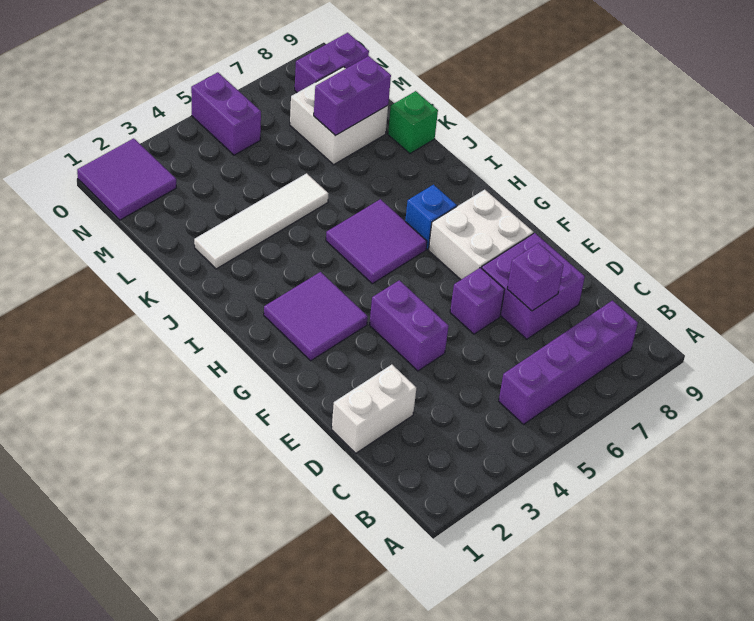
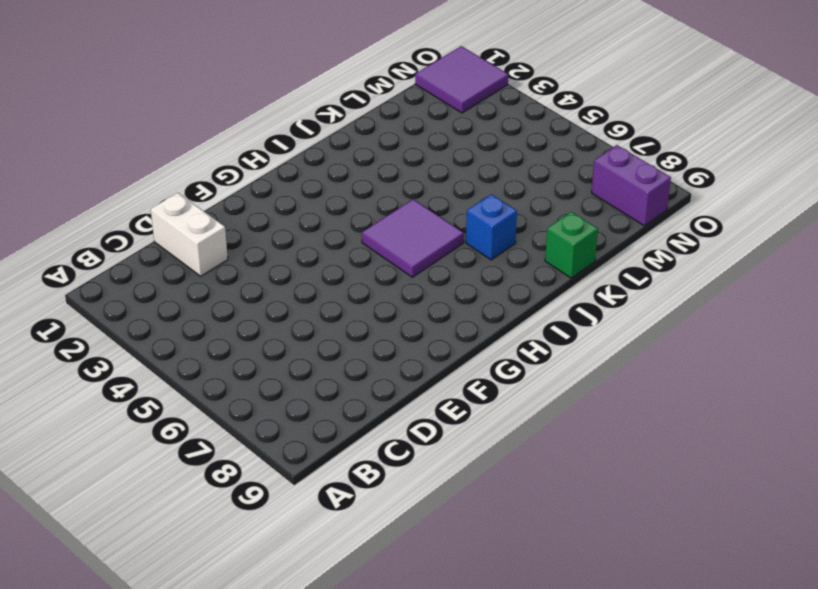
blue 1x1 brick [466,194,517,260] -> blue 1x1 brick moved to [405,185,457,249]
none -> purple 1x4 brick [499,301,638,424]
none -> purple 2x2 brick [482,233,585,339]
none -> purple 1x2 brick [369,280,448,371]

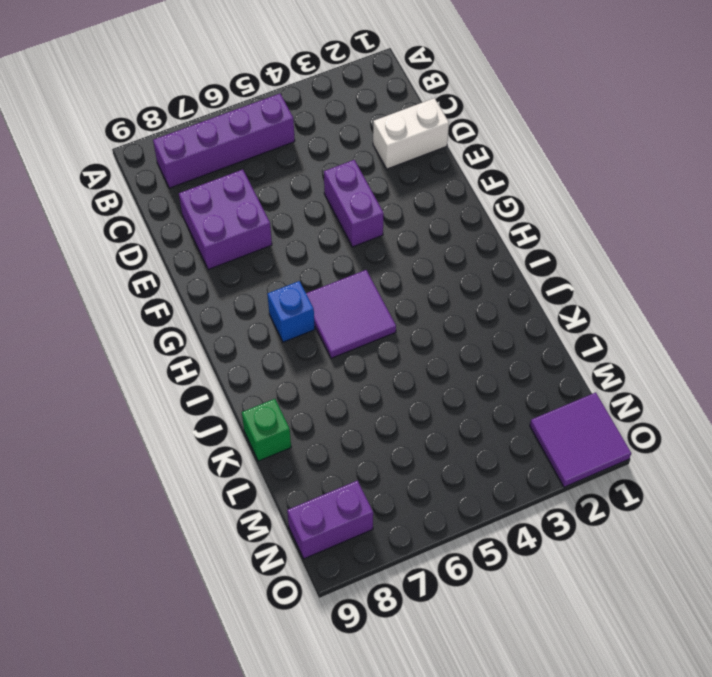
none -> purple 1x1 brick [450,268,505,334]
none -> white 2x2 brick [428,190,533,280]
none -> purple 2x2 tile [264,272,368,361]

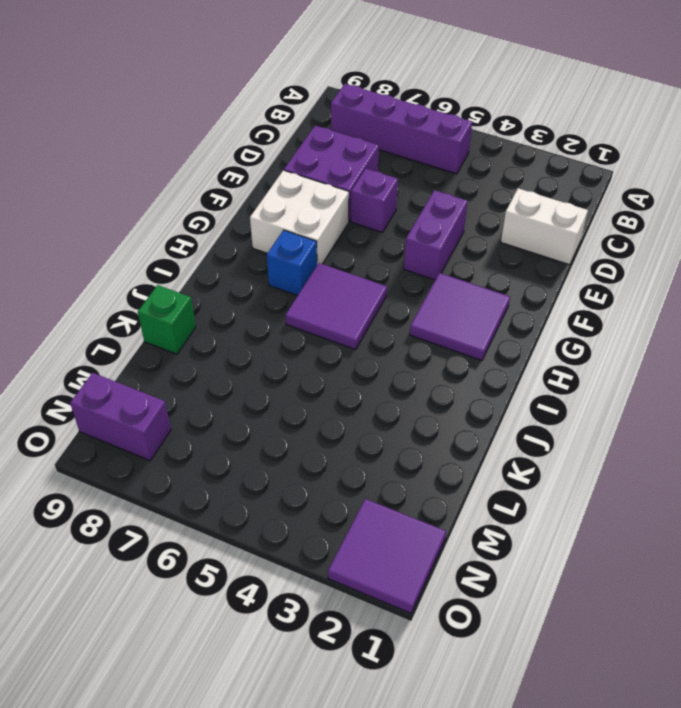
none -> white 1x4 tile [194,173,328,269]
none -> white 2x2 brick [290,67,388,165]
none -> purple 1x2 brick [191,72,261,155]

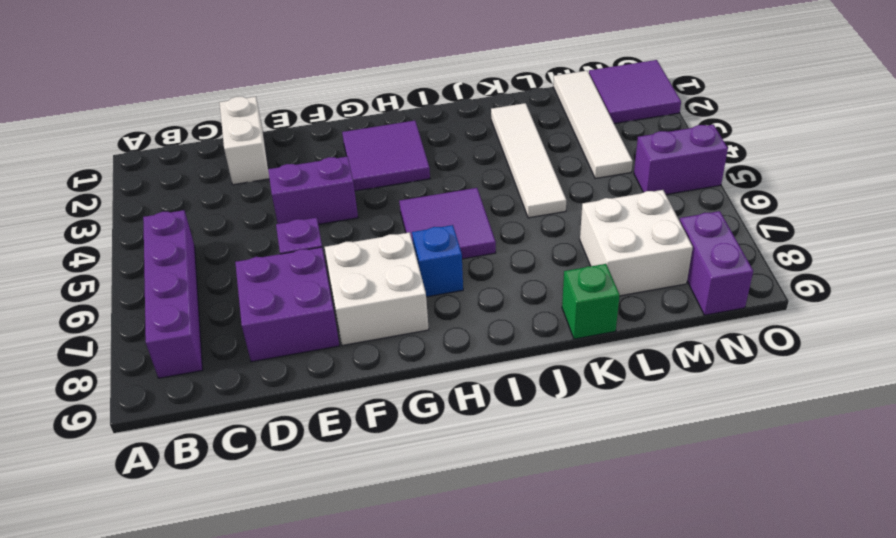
white 1x4 tile [553,71,633,179] -> none
none -> purple 1x1 brick [507,243,564,311]
none -> purple 1x2 brick [314,56,391,136]

